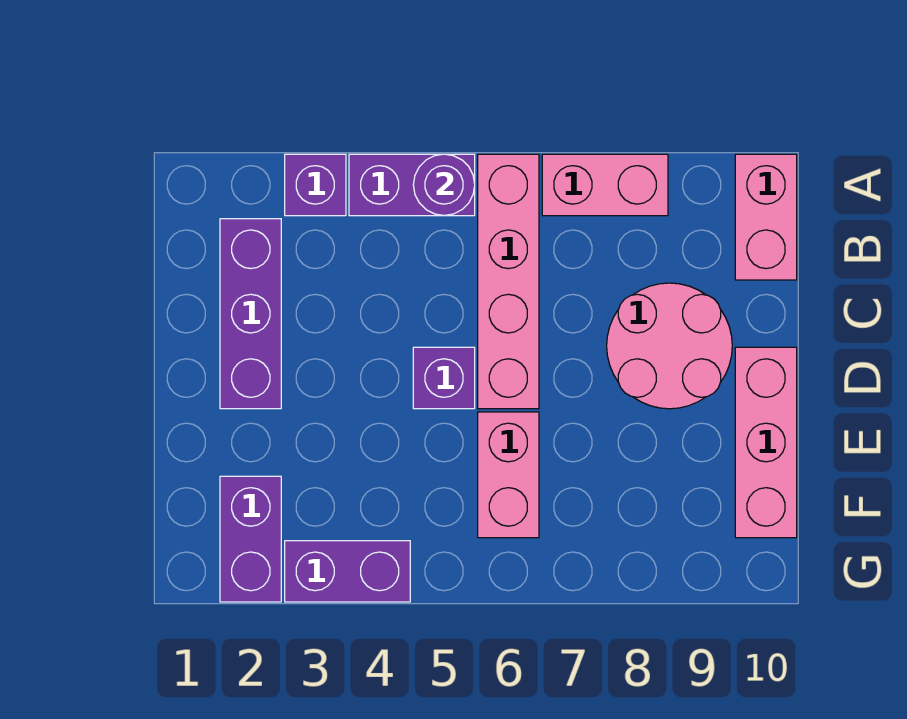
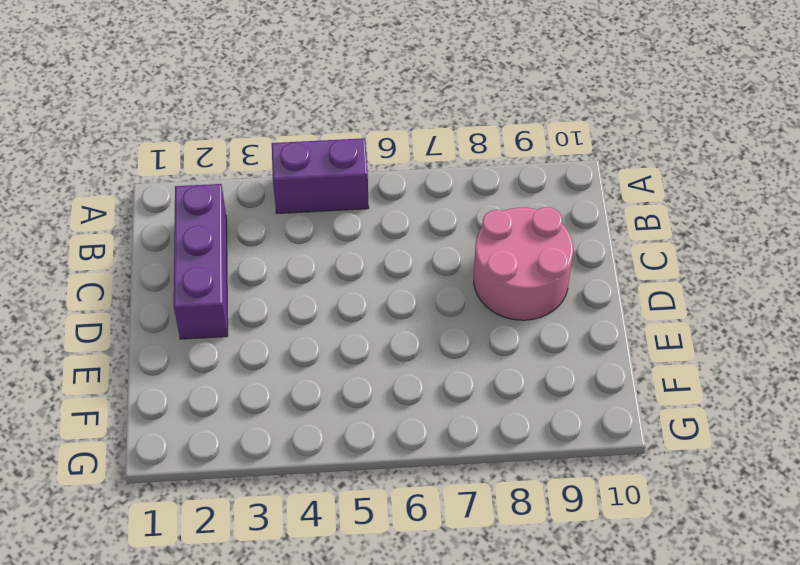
none -> purple 1x1 brick [285,154,346,216]
none -> pink 1x4 brick [478,154,539,409]
none -> pink 1x2 brick [542,154,668,216]

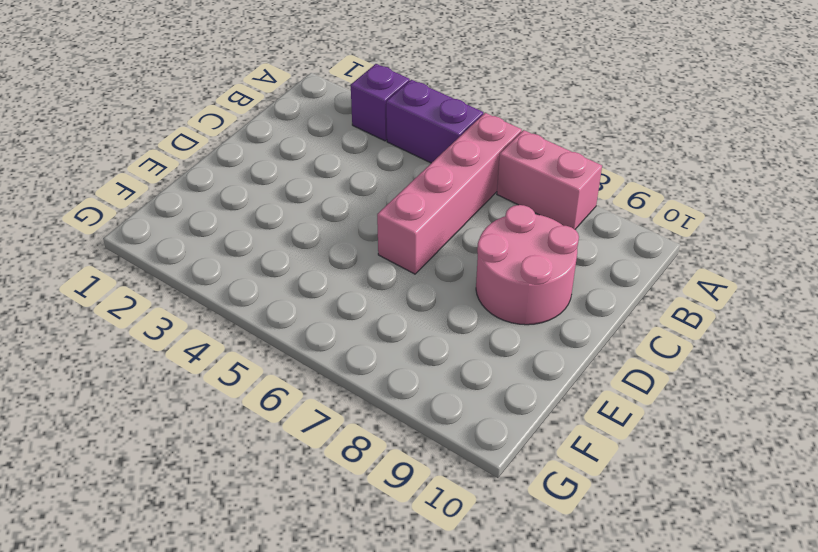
none -> pink 1x2 brick [735,154,797,280]
none -> purple 1x3 brick [220,219,281,409]
none -> purple 1x1 brick [413,347,475,409]

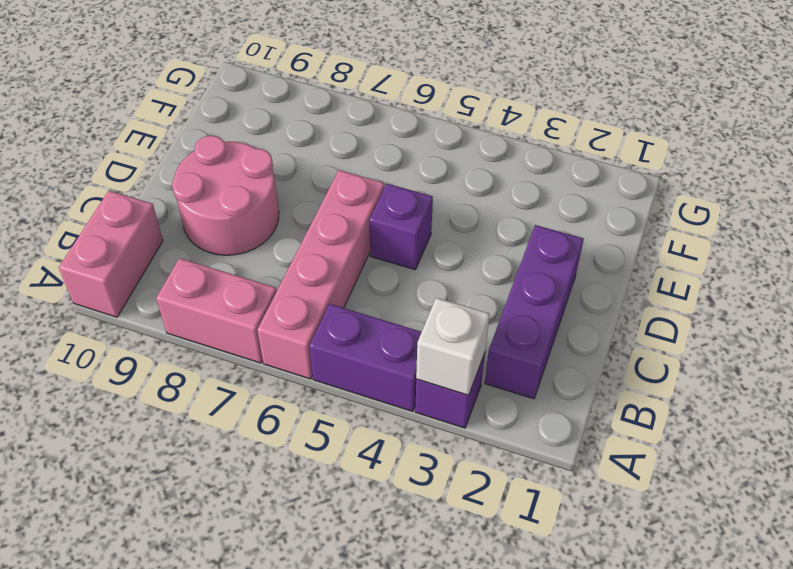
white 1x1 brick [416,298,490,395] -> none
none -> pink 1x3 brick [735,347,797,538]
none -> pink 1x2 brick [478,412,539,538]
none -> purple 1x2 brick [220,476,281,602]

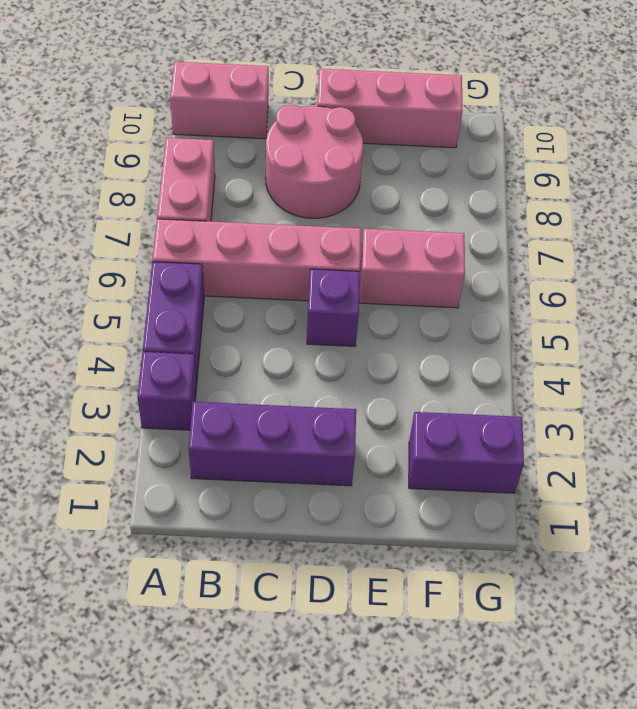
none -> purple 1x2 brick [285,541,410,602]
none -> purple 1x1 round brick [413,154,475,216]

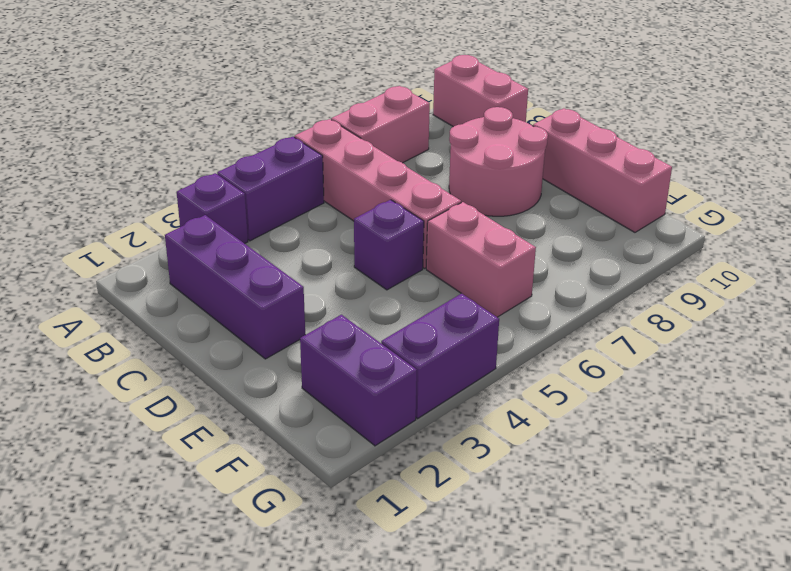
none -> purple 1x1 round brick [413,154,475,216]

